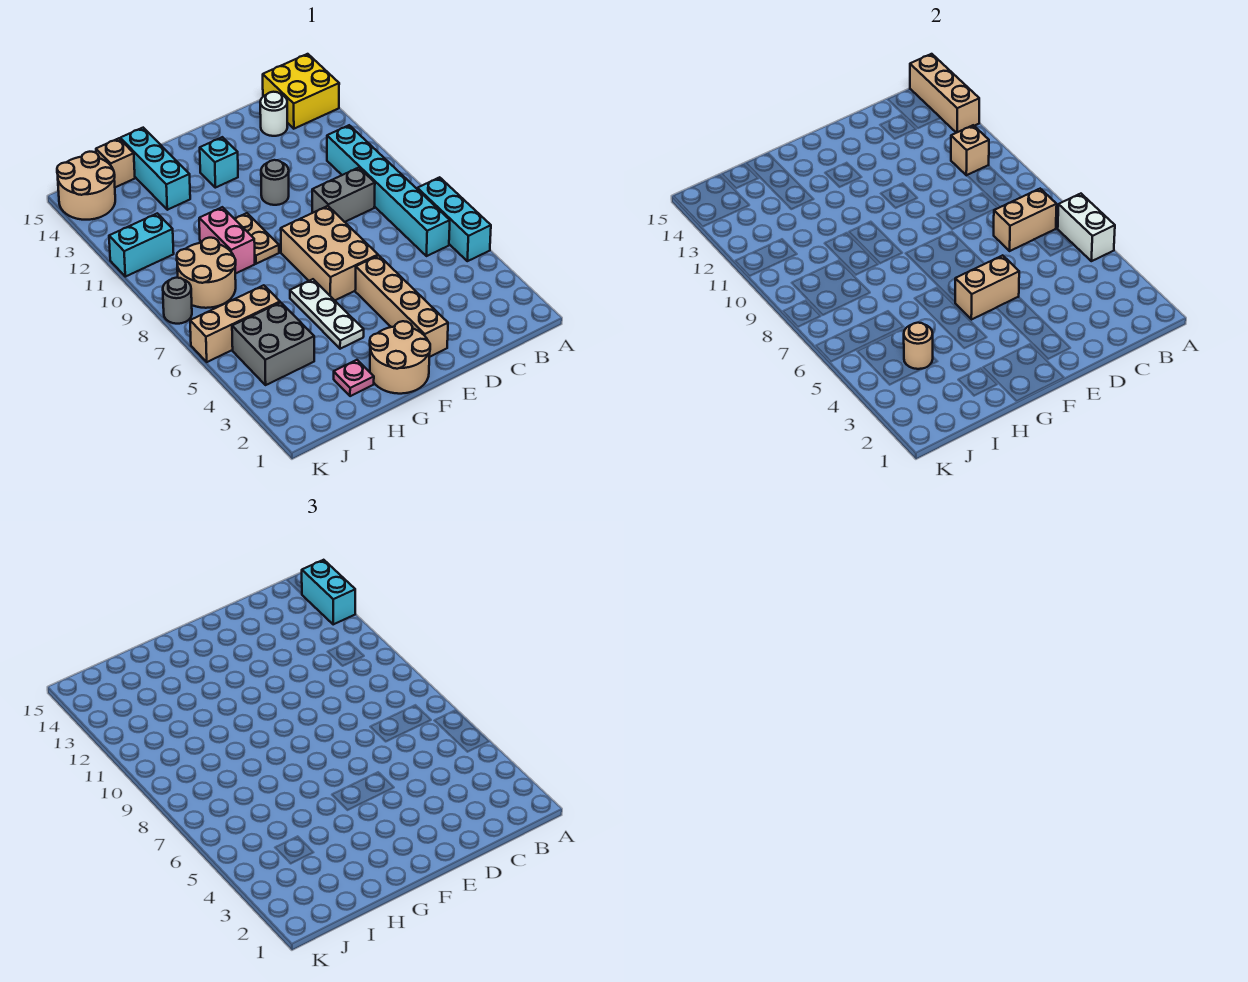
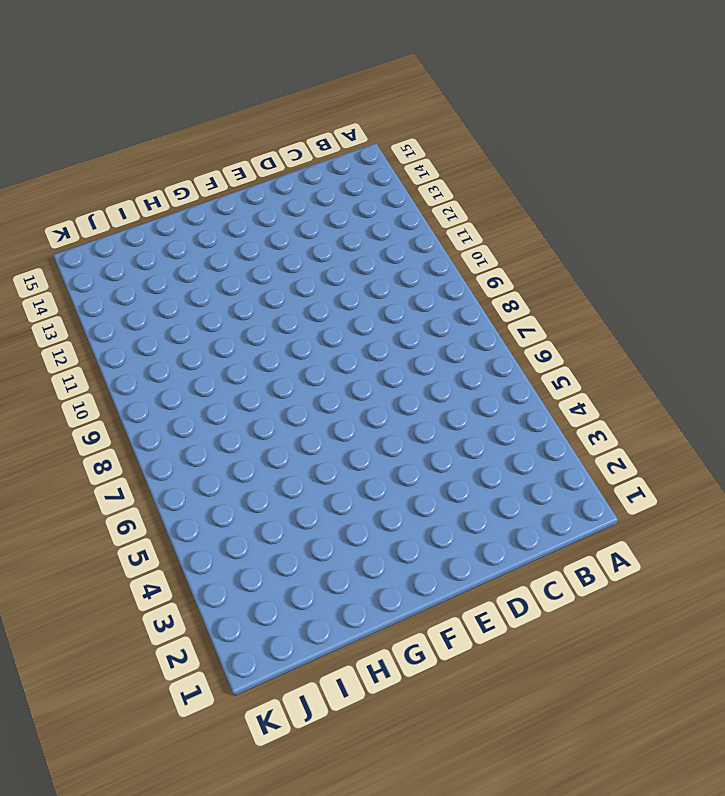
none -> cyan 1x3 brick [417,177,491,261]
none -> yellow 2x2 brick [263,54,339,129]
none -> cyan 1x6 brick [327,125,450,256]

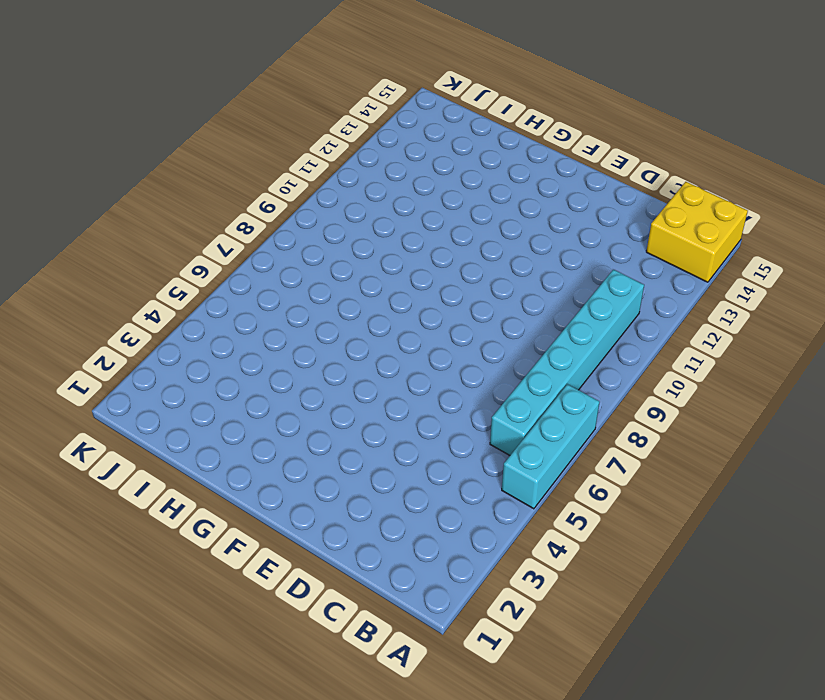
none -> grey 1x2 brick [312,168,375,222]
none -> white 1x1 round brick [260,92,287,136]
none -> tan 1x4 brick [355,255,448,357]

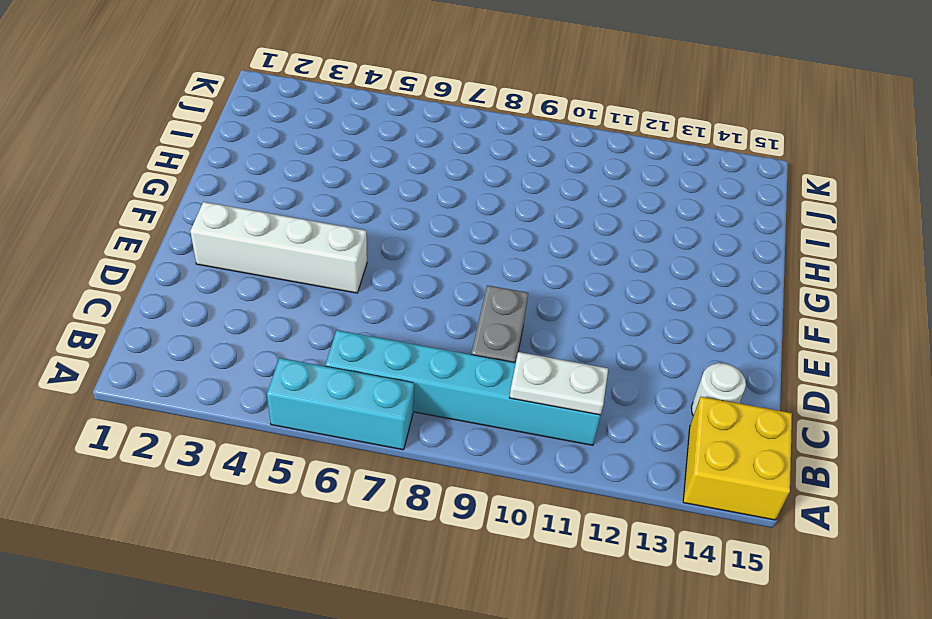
white 1x2 plate [509,352,608,415] -> tan 1x1 brick [951,125,989,175]
white 1x4 brick [190,202,367,293] -> tan 1x4 brick [355,255,448,357]
none -> tan 2x3 brick [281,206,378,300]
none -> grey 1x1 round brick [261,160,289,205]
none -> tan 2x2 round brick [370,321,430,394]

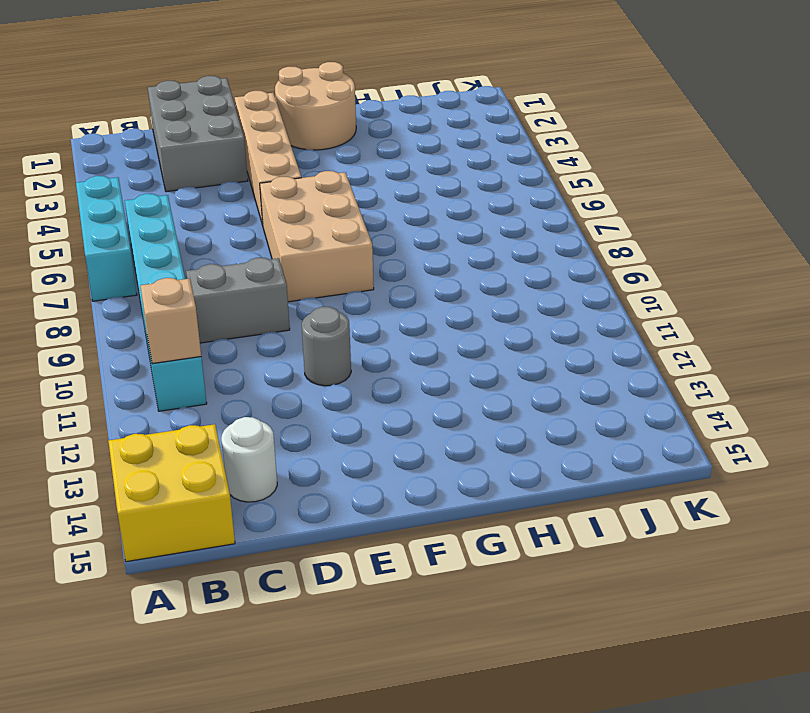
grey 2x3 brick [148,76,248,192] -> none
none -> cyan 1x1 brick [200,137,238,188]
none -> white 1x3 plate [290,279,364,349]
none -> tan 1x2 plate [235,213,279,264]

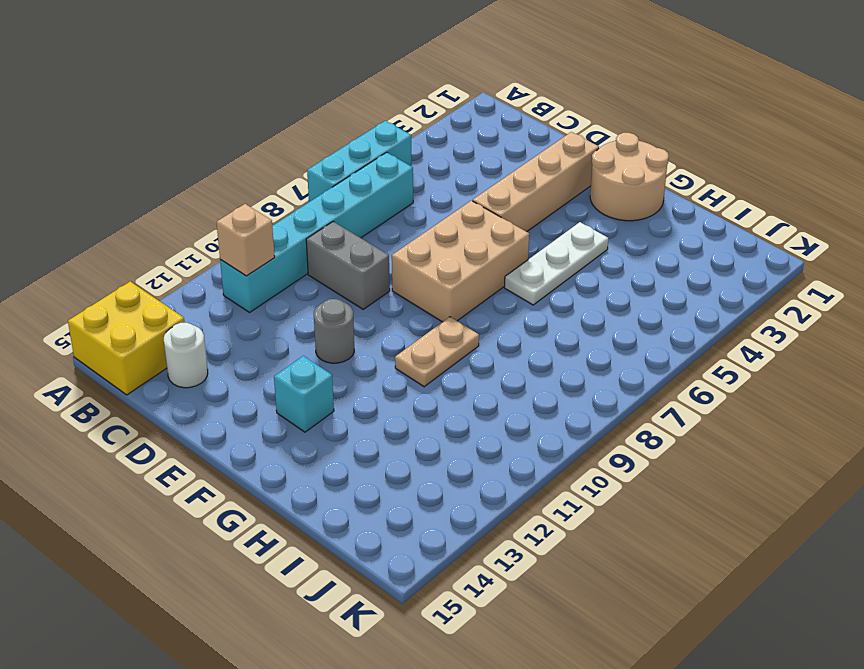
none -> pink 1x1 plate [334,360,374,396]
none -> pink 1x2 brick [199,207,255,274]
none -> cyan 1x3 brick [120,128,190,210]

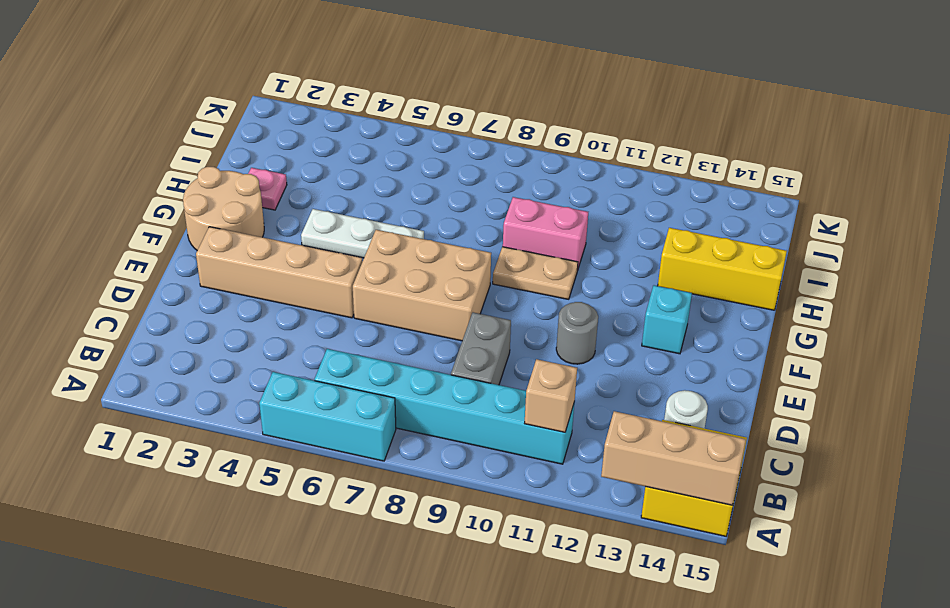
yellow 1x3 brick [658,228,787,310] -> cyan 1x3 brick [120,128,190,210]
none -> grey 2x2 brick [232,302,314,385]
none -> tan 1x3 brick [190,285,280,362]
none -> tan 2x2 round brick [177,238,236,308]

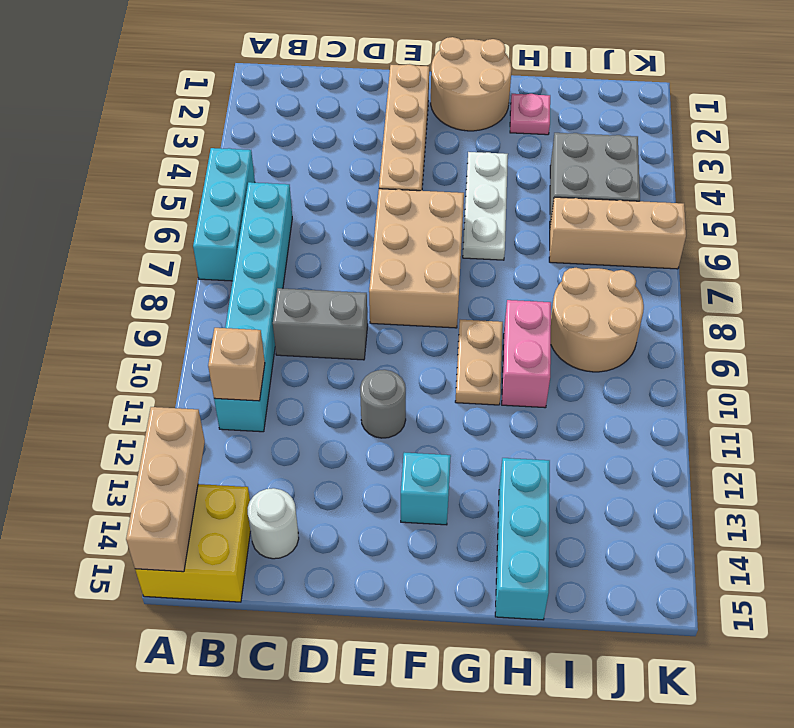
none -> tan 1x1 brick [96,138,135,187]
none -> cyan 1x2 brick [109,213,174,277]
none -> tan 2x2 round brick [57,152,115,220]

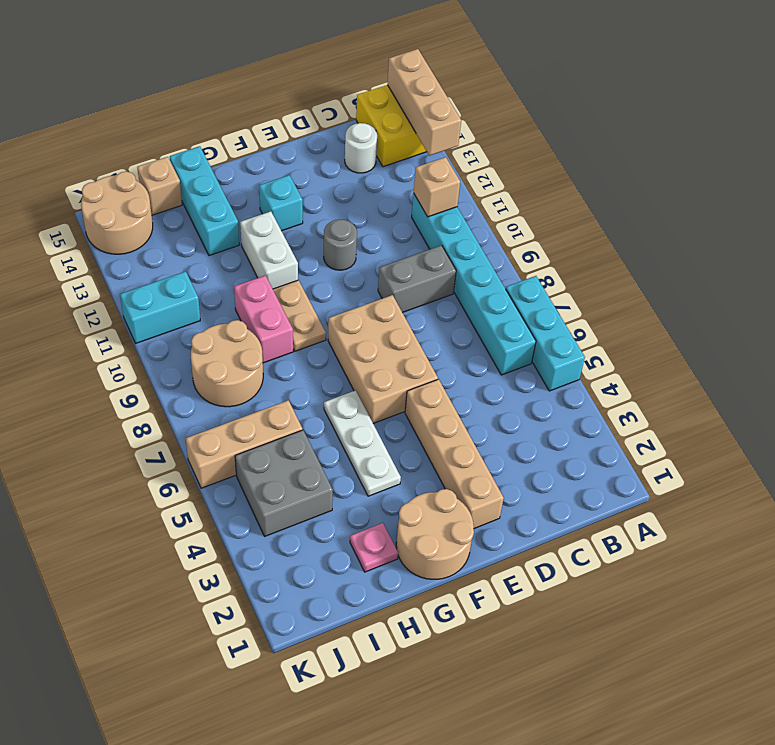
white 1x2 brick [240,211,298,289] -> white 1x2 brick moved to [1057,194,1115,261]
none -> grey 1x1 round brick [163,278,192,324]
none -> tan 1x2 brick [994,189,1057,251]
none -> tan 1x2 brick [955,255,1019,320]

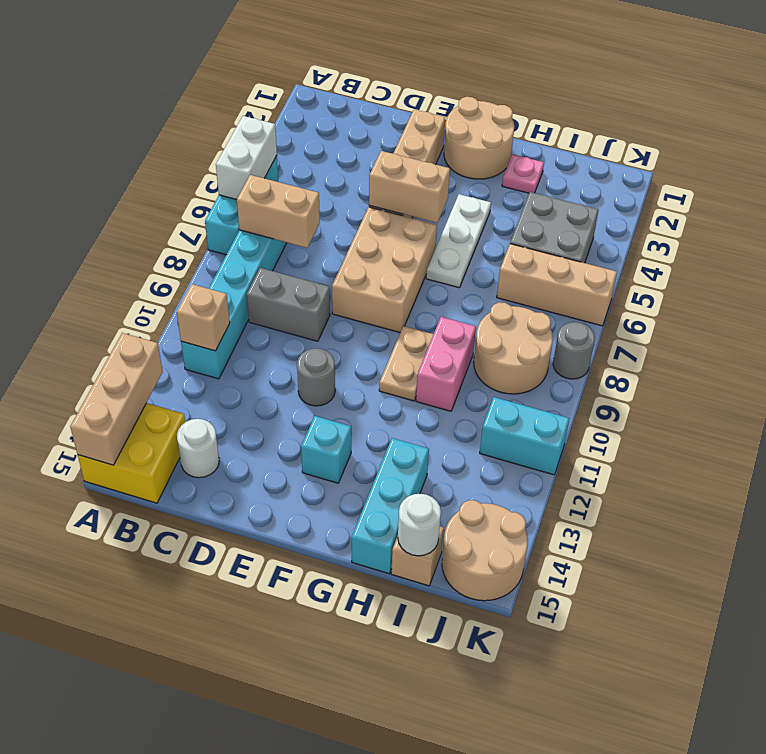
white 1x1 round brick [398,494,441,556] -> none
none -> tan 1x1 round brick [904,323,933,369]
none -> cyan 1x2 brick [302,560,355,624]

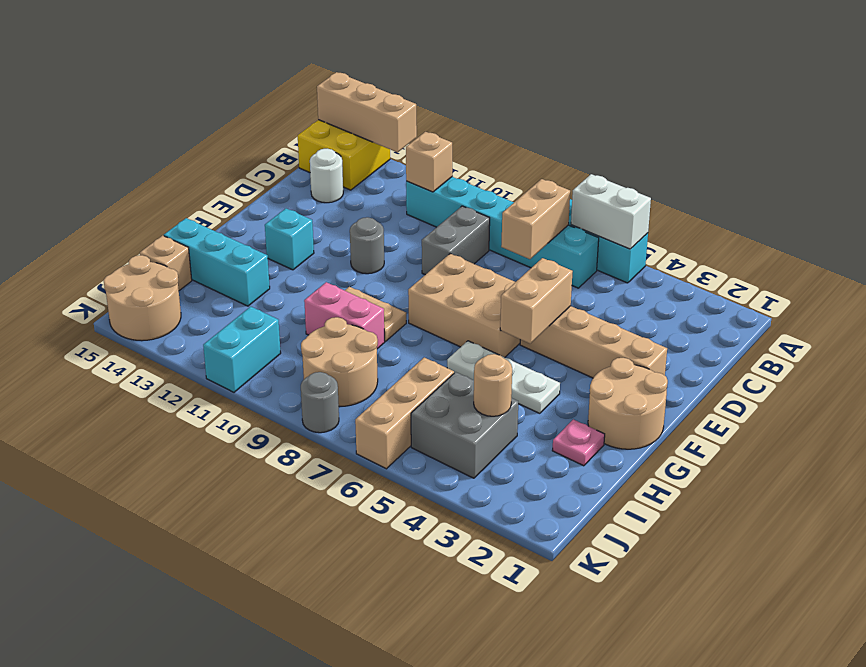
none -> cyan 1x2 brick [302,560,355,624]

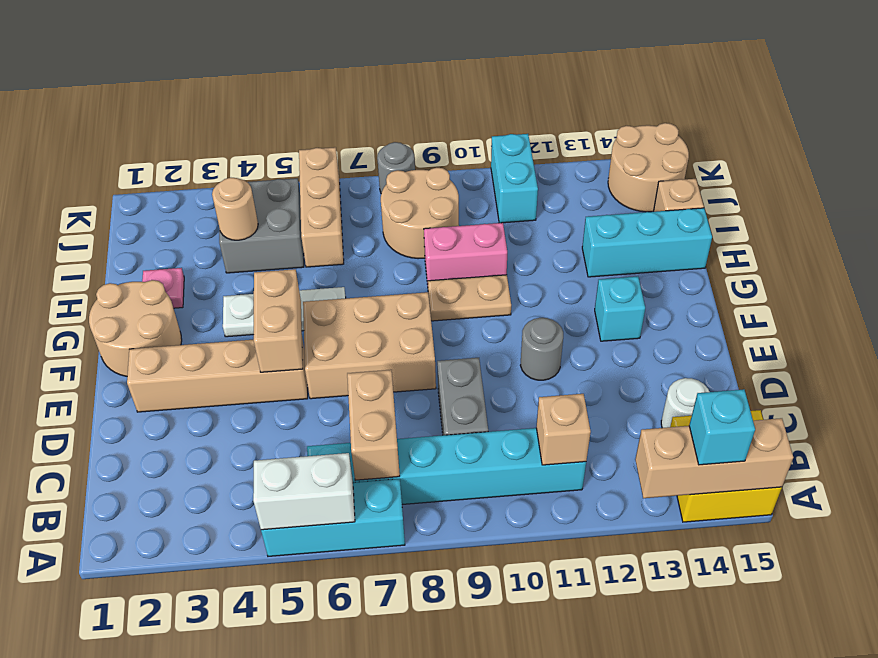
cyan 1x1 brick [689,389,755,465] -> cyan 1x2 brick [302,560,355,624]

